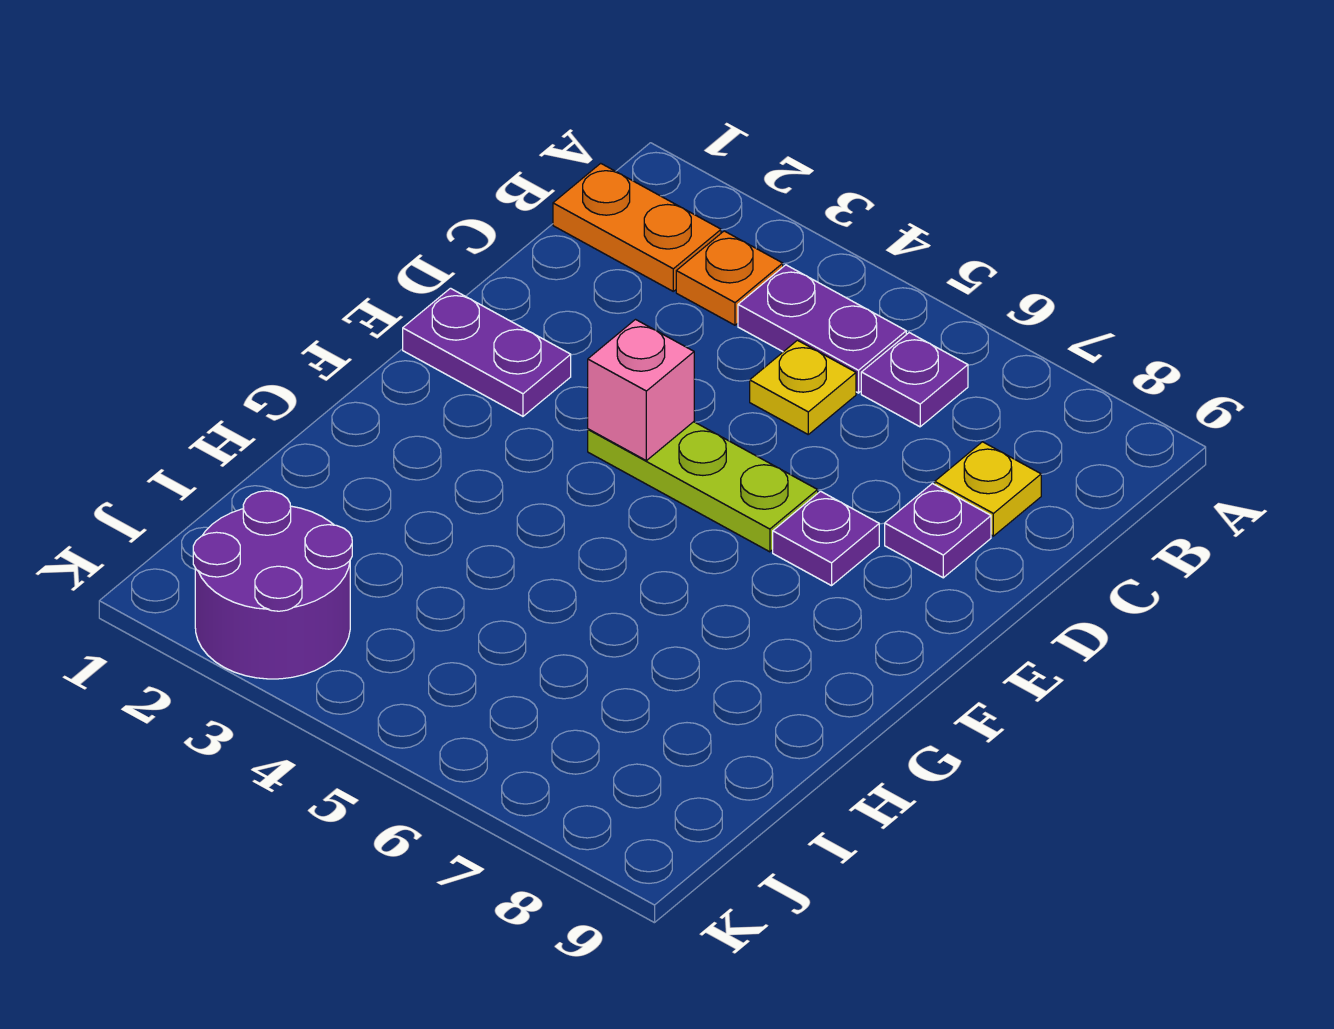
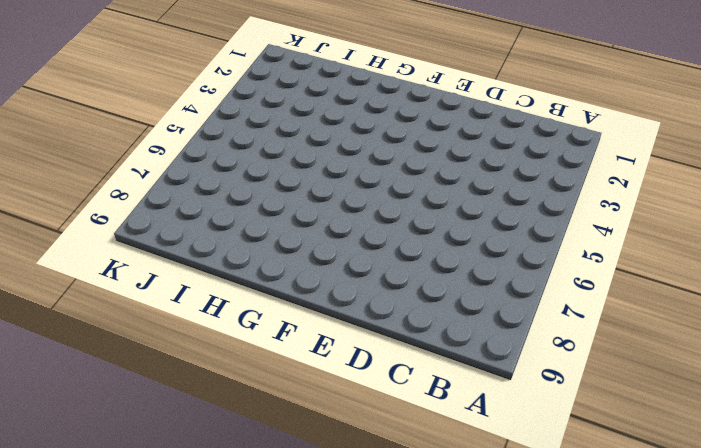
none -> orange 1x2 plate [553,163,721,291]
none -> orange 1x1 plate [676,231,783,325]
none -> purple 1x2 plate [738,265,906,393]

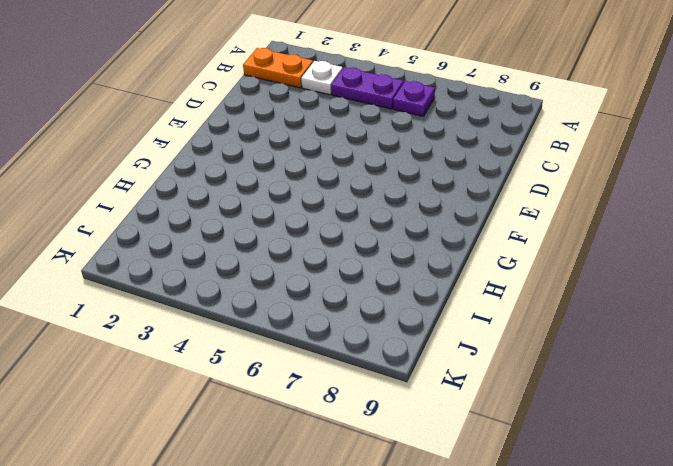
white 1x1 plate [301,61,343,95] -> orange 1x1 plate [676,231,783,325]
none -> yellow 1x1 plate [750,340,856,434]
none -> yellow 1x1 plate [935,442,1041,536]
none -> purple 1x1 plate [885,484,991,578]

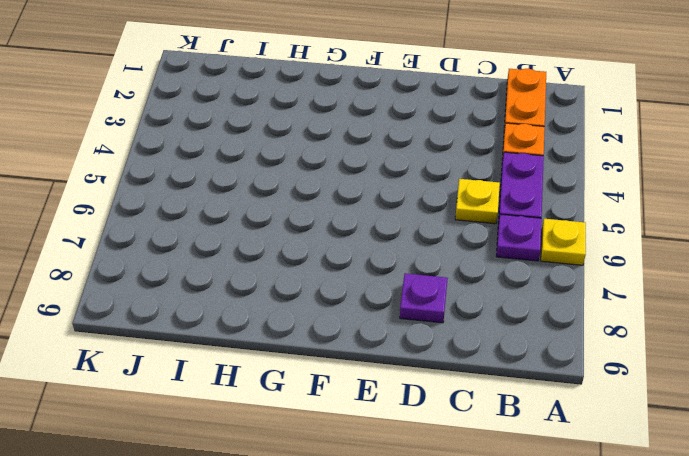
yellow 1x1 plate [541,219,586,265] -> yellow 1x1 plate moved to [935,442,1041,536]
none -> purple 1x2 plate [403,288,571,416]
none -> lime 1x3 plate [588,422,818,552]
none -> purple 1x1 plate [773,491,879,586]

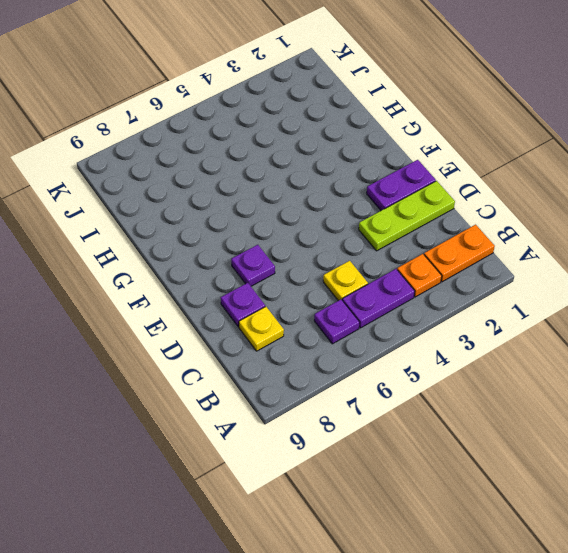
lime 1x3 plate [359,181,455,251] -> lime 1x3 plate moved to [588,422,818,552]
none -> purple 2x2 round brick [193,491,352,679]
none -> pink 1x1 brick [588,320,694,461]

